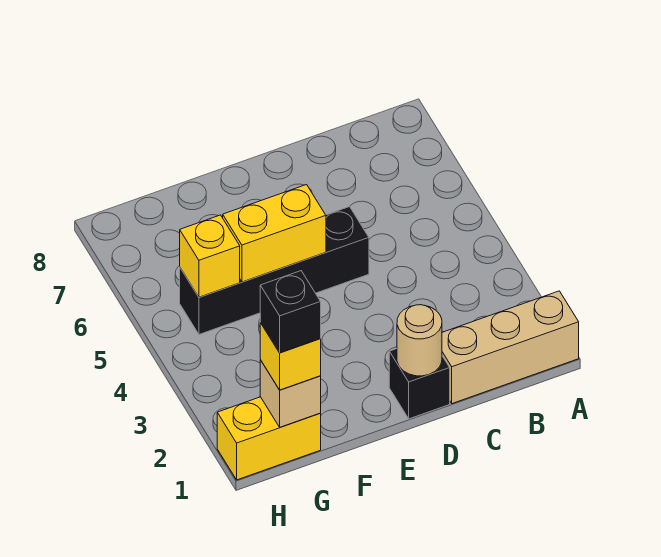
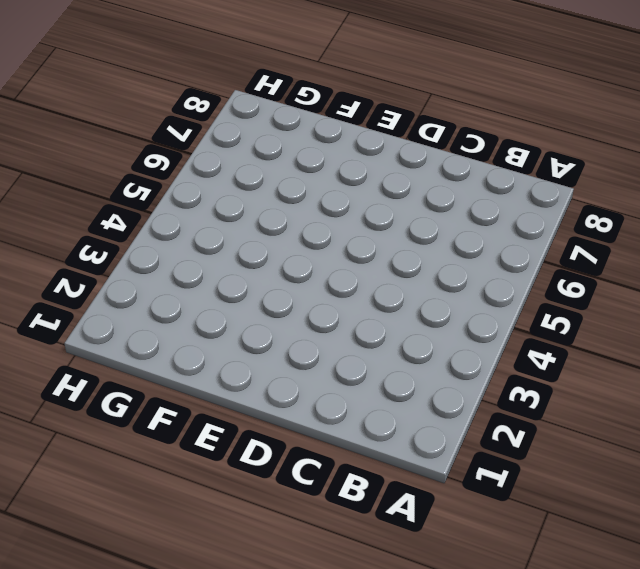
none -> tan 1x3 brick [442,291,579,404]
none -> black 1x1 brick [389,349,450,419]

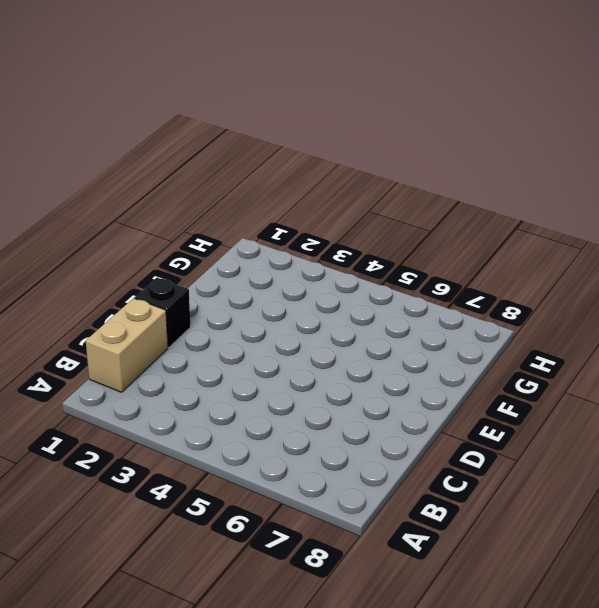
tan 1x2 brick [86,298,168,392] -> tan 1x3 brick [442,291,579,404]
none -> black 1x4 brick [180,207,369,334]
none -> yellow 1x2 brick [217,397,321,480]

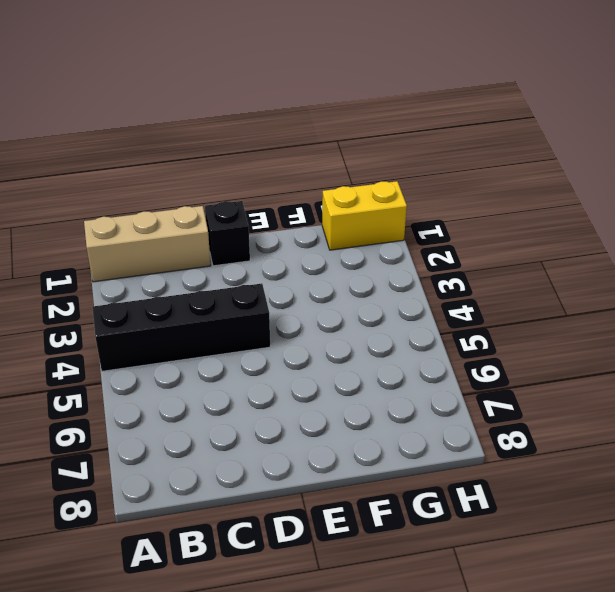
black 1x4 brick [92,283,270,371] -> black 1x4 brick moved to [180,207,369,334]
none -> tan 1x1 round brick [397,305,442,376]
none -> yellow 1x2 brick [223,185,326,282]

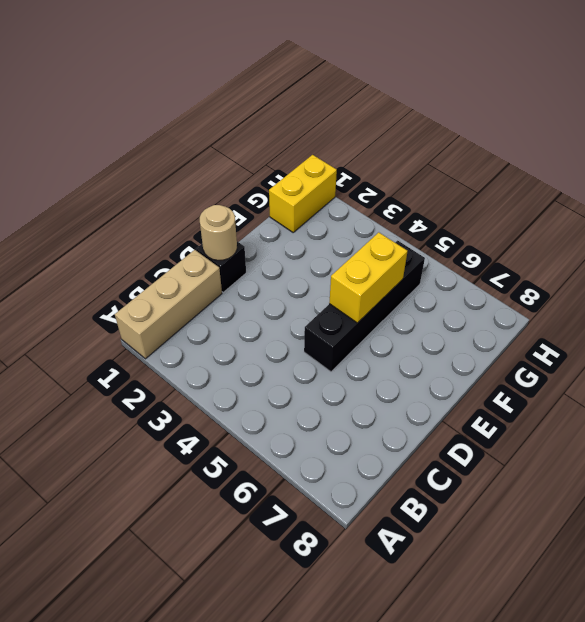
none -> tan 1x1 brick [260,360,321,427]
none -> yellow 1x1 brick [180,215,240,297]

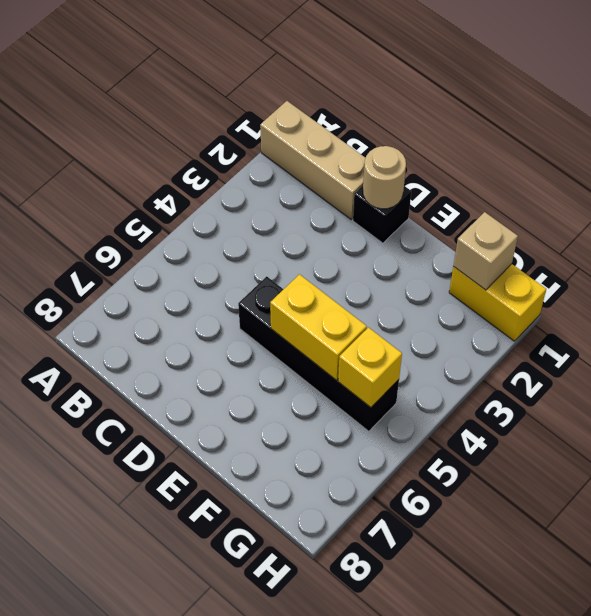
none -> yellow 1x1 brick [260,323,321,390]
none -> black 1x1 brick [260,271,321,353]

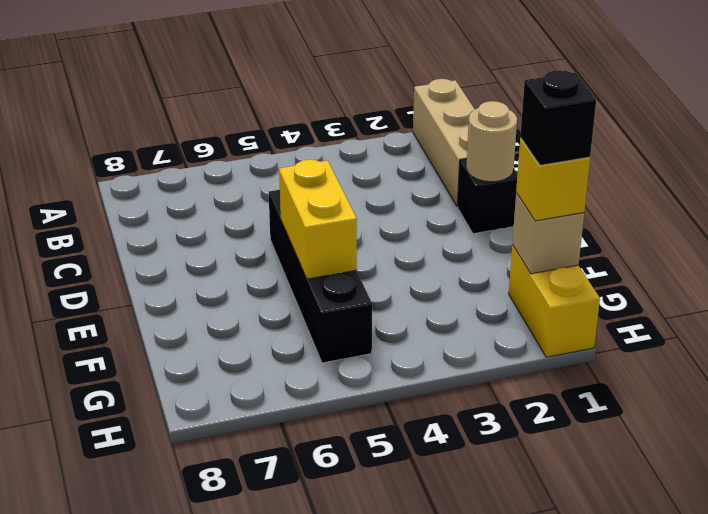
none -> yellow 1x1 brick [180,215,240,297]

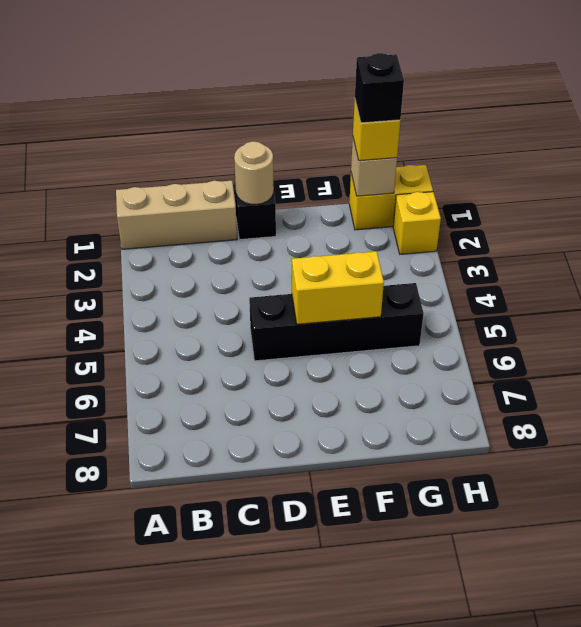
yellow 1x1 brick [393,192,441,254] -> yellow 1x1 brick moved to [180,215,240,297]

